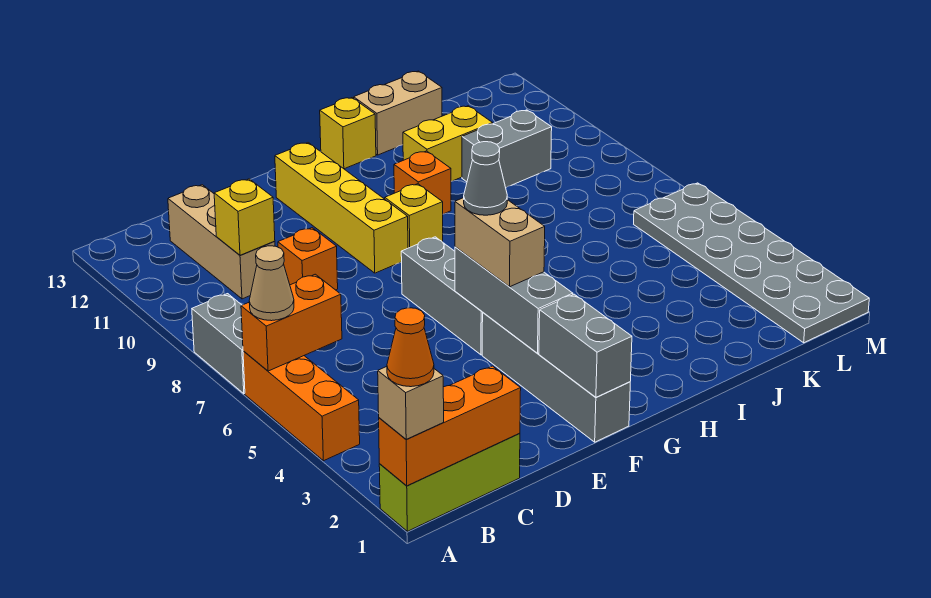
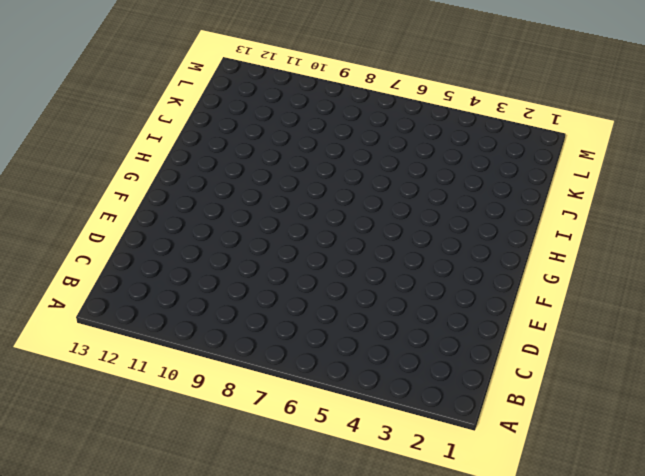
none -> lime 1x3 brick [379,433,520,531]
none -> orange 1x3 brick [243,351,360,461]
none -> grey 1x2 brick [192,294,245,394]

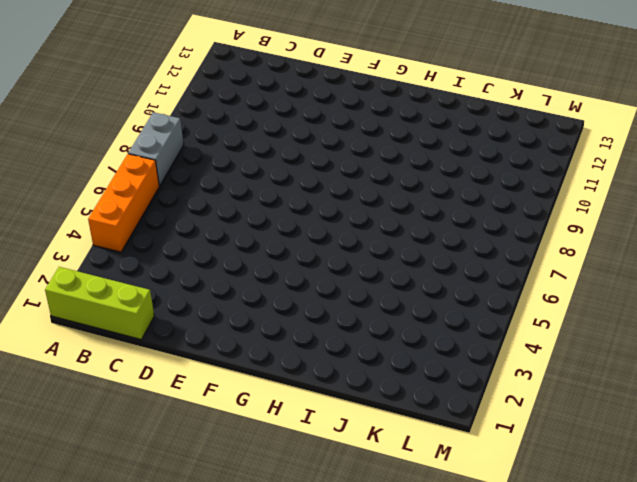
none -> tan 1x3 brick [168,185,275,299]
none -> orange 1x1 brick [278,228,338,290]
none -> grey 1x4 brick [482,313,630,442]

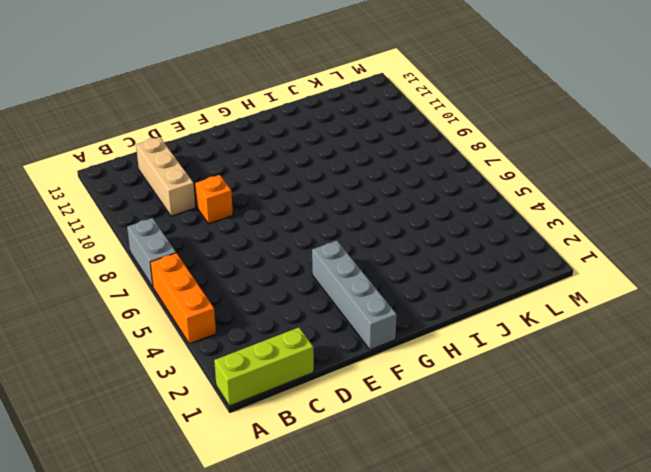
none -> grey 1x3 brick [401,237,483,355]
none -> yellow 1x4 brick [275,143,408,273]
none -> yellow 1x1 brick [385,184,443,248]

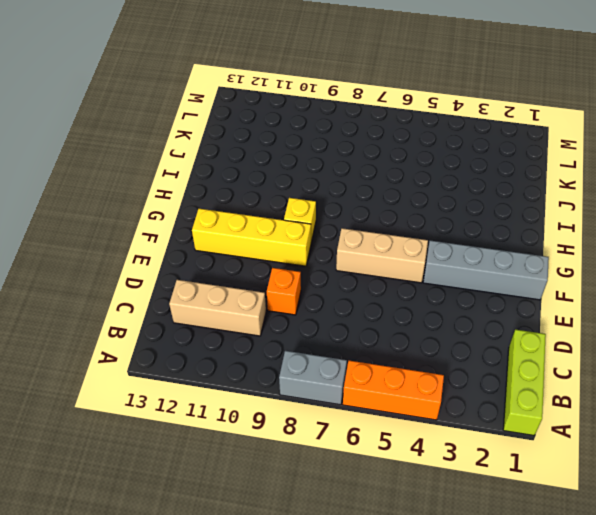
tan 1x3 brick [336,228,428,283] -> grey 1x3 brick [401,237,483,355]
none -> orange 1x1 brick [394,151,451,214]
none -> yellow 1x1 brick [320,98,376,169]
none -> yellow 1x2 brick [403,106,493,181]

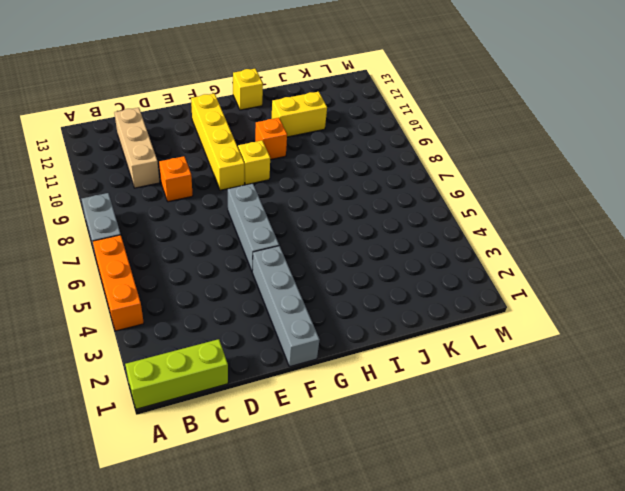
none -> tan 1x2 brick [354,71,442,155]
none -> grey 1x2 brick [462,110,552,187]
none -> grey 2x6 plate [634,183,869,343]

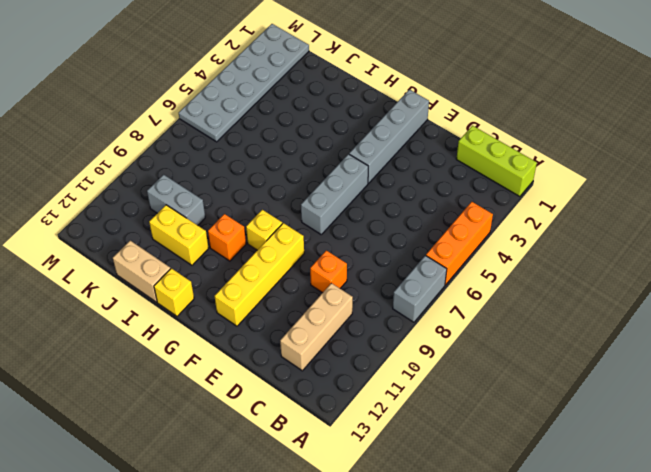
none -> orange 1x3 brick [379,366,521,486]
none -> orange 1x2 brick [241,274,342,371]
none -> yellow 1x1 brick [214,179,275,255]

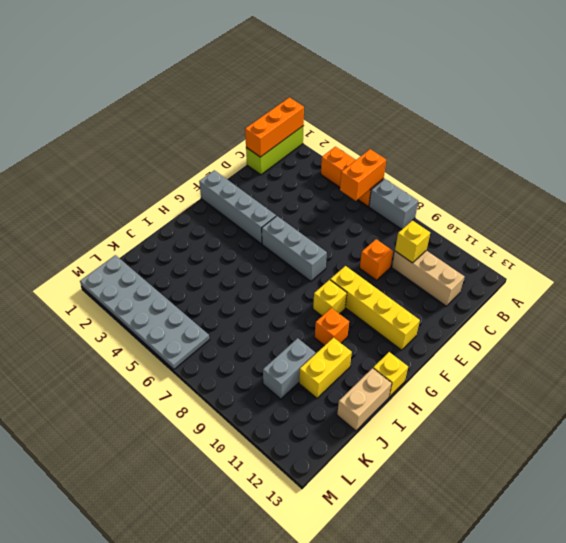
none -> grey 1x2 brick [539,294,632,397]
none -> grey 1x3 brick [455,247,573,353]
none -> tan 1x1 brick [378,367,444,439]

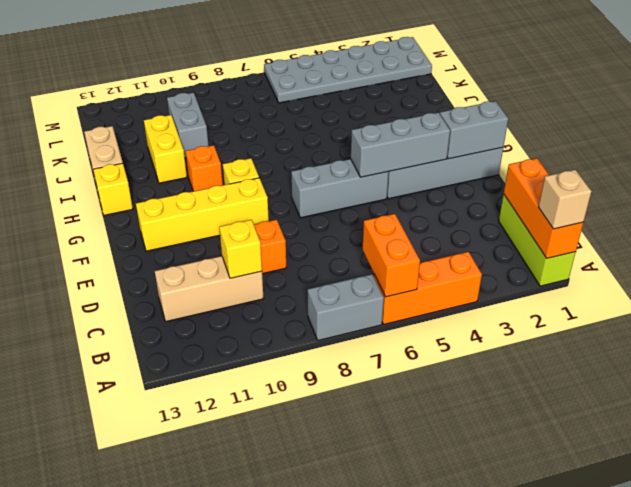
none -> tan 1x1 cone [249,246,294,321]
none -> tan 1x2 brick [455,198,545,287]
none -> orange 1x1 cone [387,308,434,387]

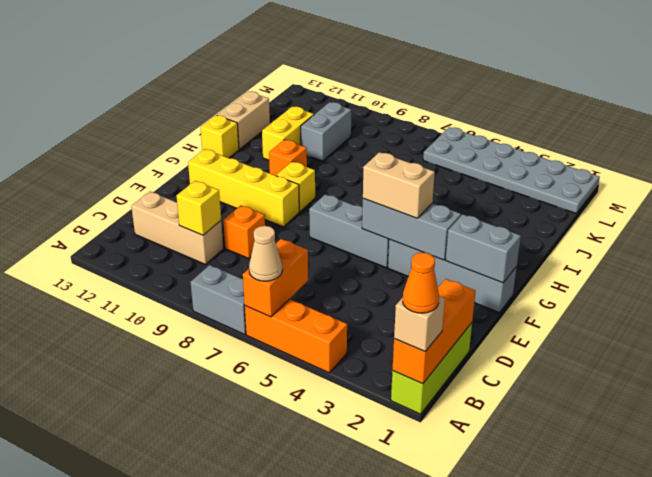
none -> grey 1x1 cone [464,142,507,215]

